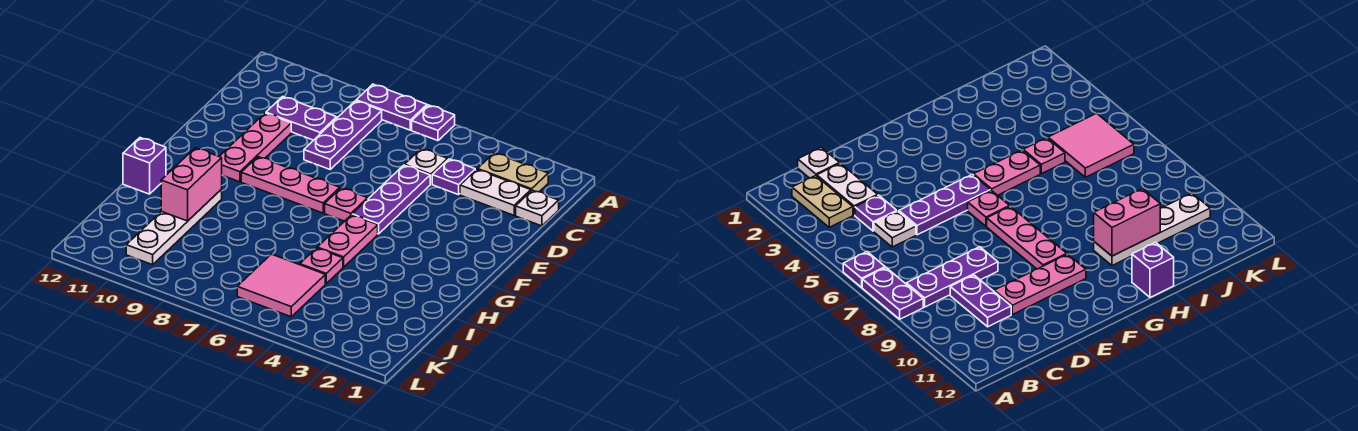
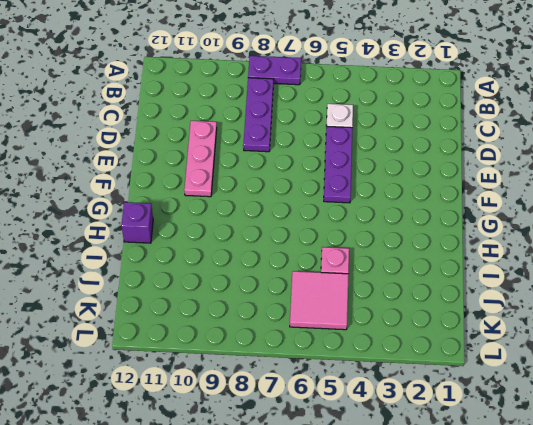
none -> purple 1x1 plate [412,105,455,141]
none -> tan 1x2 plate [478,153,548,192]
none -> white 1x1 plate [516,190,559,226]

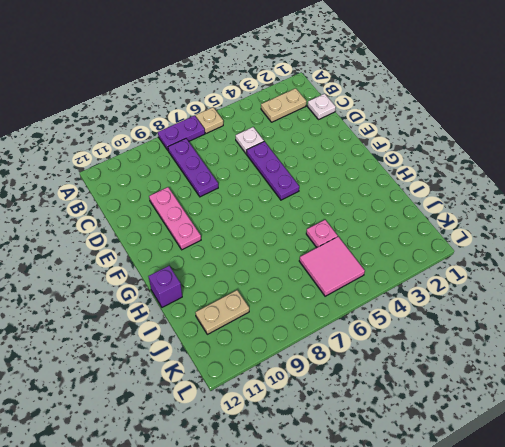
tan 1x1 plate [196,107,223,133] -> purple 1x1 plate [412,105,455,141]
tan 1x2 plate [195,290,249,334] -> white 1x4 plate [126,189,222,265]
none -> white 1x2 plate [460,170,531,215]
none -> purple 1x1 plate [432,159,475,195]
none -> purple 1x2 plate [266,97,337,140]

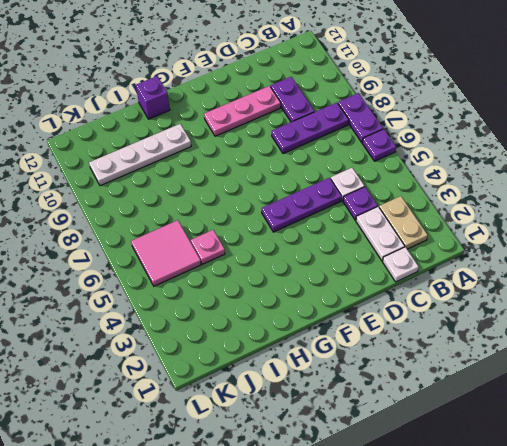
none -> pink 1x1 plate [325,188,368,221]
none -> pink 1x3 plate [241,157,340,213]
none -> pink 1x2 plate [317,215,378,267]

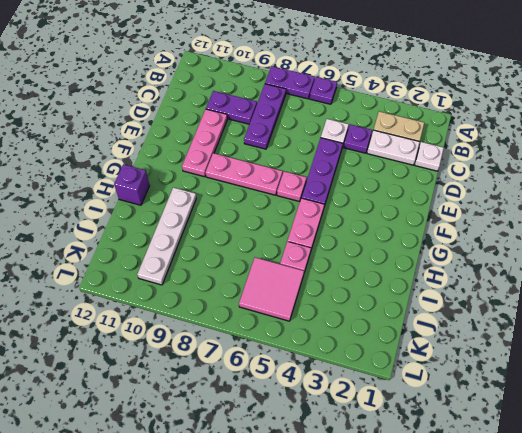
none -> pink 1x2 brick [161,148,222,221]

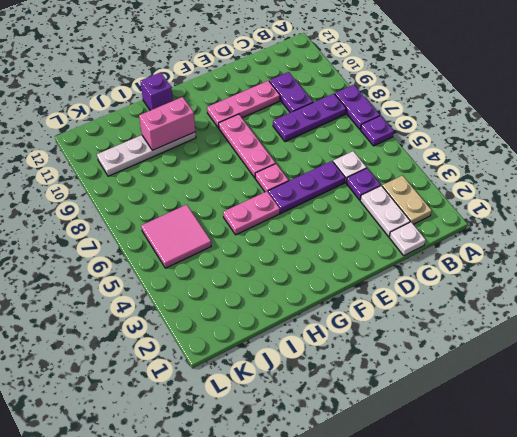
none -> pink 1x1 plate [300,248,343,284]

